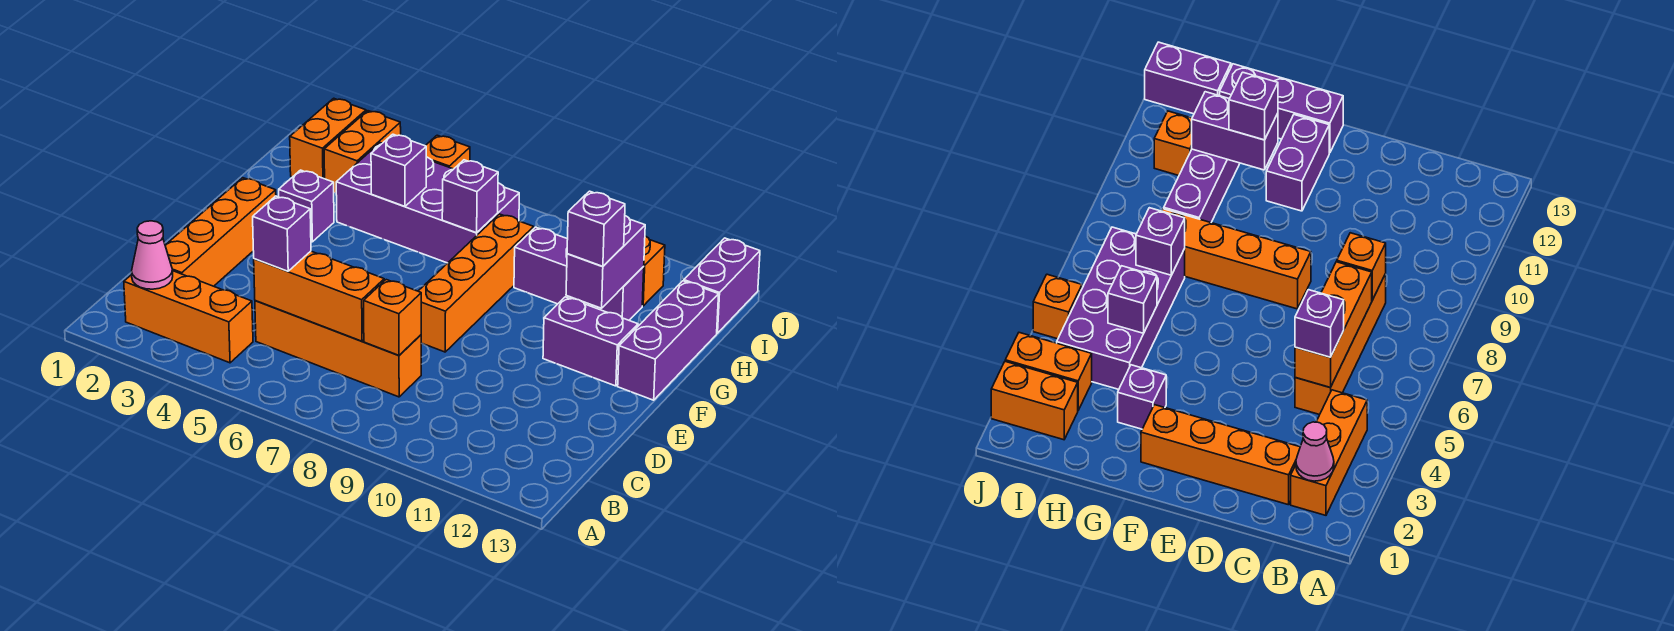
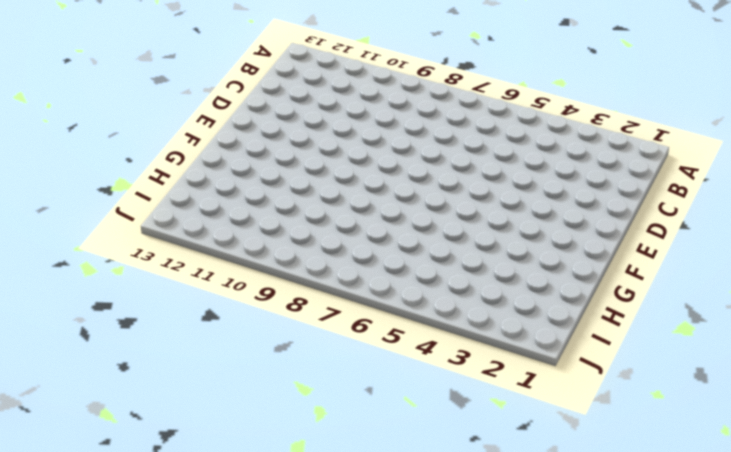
none -> orange 1x3 brick [124,271,253,363]
none -> orange 1x4 brick [165,178,276,286]
none -> orange 1x4 brick [255,301,422,397]

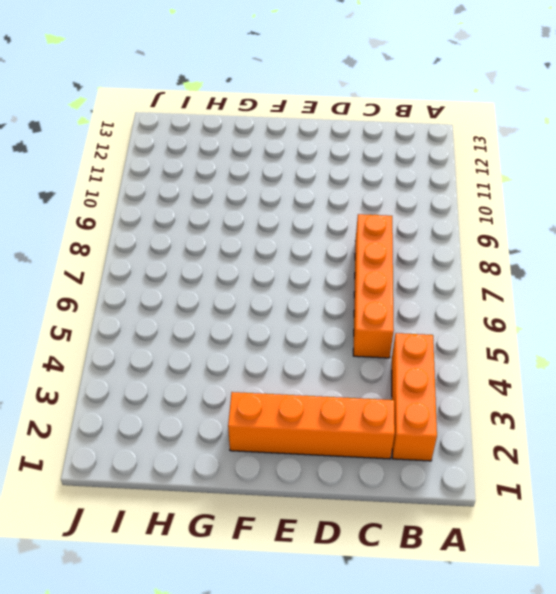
none -> orange 1x4 brick [418,214,534,352]
none -> purple 1x2 brick [543,297,638,386]
none -> purple 1x3 brick [618,281,719,400]

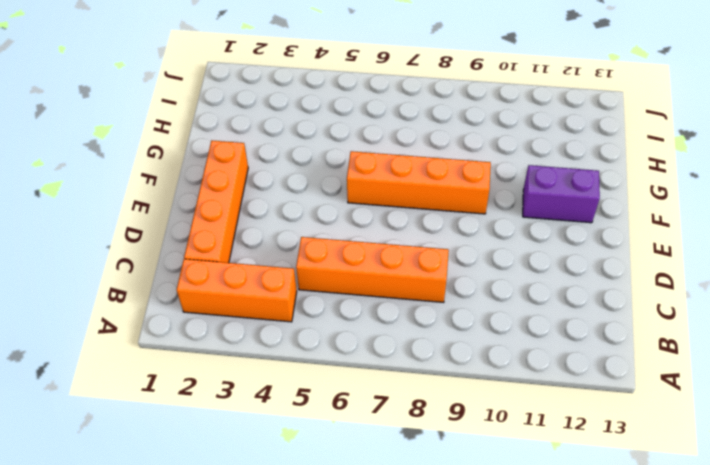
orange 1x4 brick [347,151,491,214] -> orange 1x4 brick turned to [418,214,534,352]
none -> purple 1x3 brick [618,281,719,400]
none -> purple 1x1 brick [279,170,334,242]
none -> purple 2x4 brick [336,143,519,263]

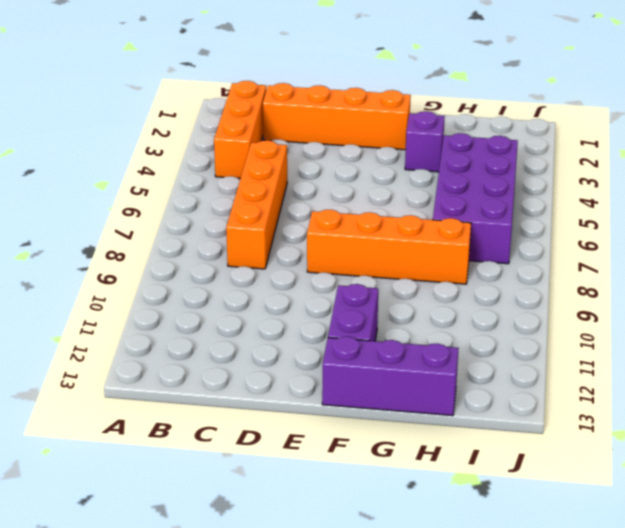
none -> purple 1x3 brick [514,227,644,320]
none -> orange 1x2 brick [290,98,366,179]
none -> orange 1x2 brick [324,111,401,193]

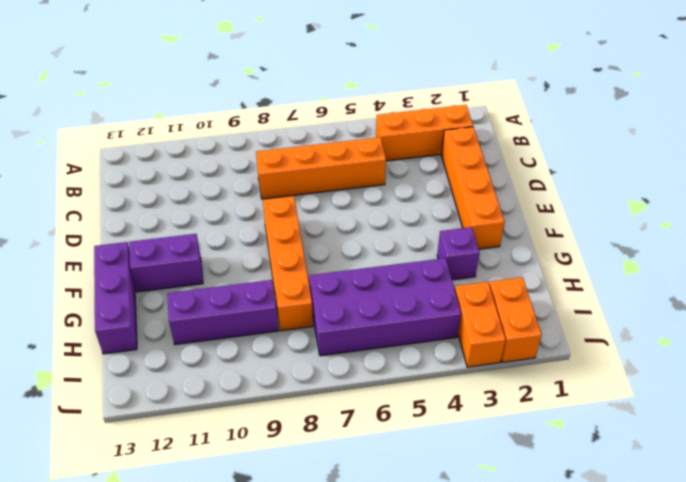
none -> orange 1x1 brick [642,236,665,306]
none -> purple 1x2 brick [684,238,760,333]
none -> orange 1x1 brick [426,135,470,169]

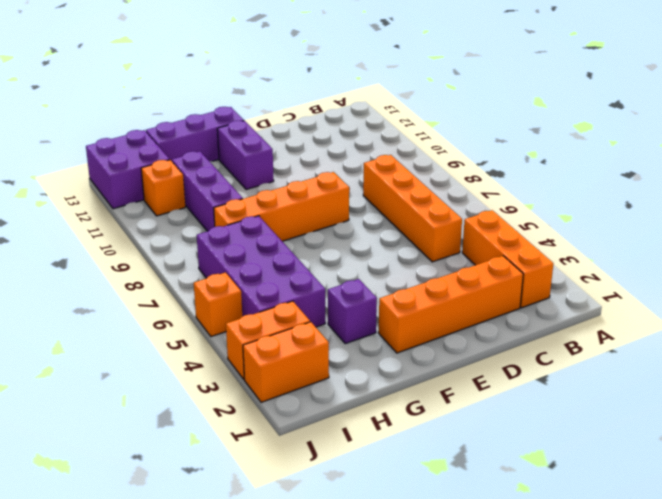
purple 2x2 brick [86,130,170,209] -> purple 1x2 brick [684,238,760,333]
none -> pink 1x1 cone [132,221,173,289]
none -> orange 1x3 brick [254,251,384,341]
none -> orange 1x1 brick [364,280,421,355]

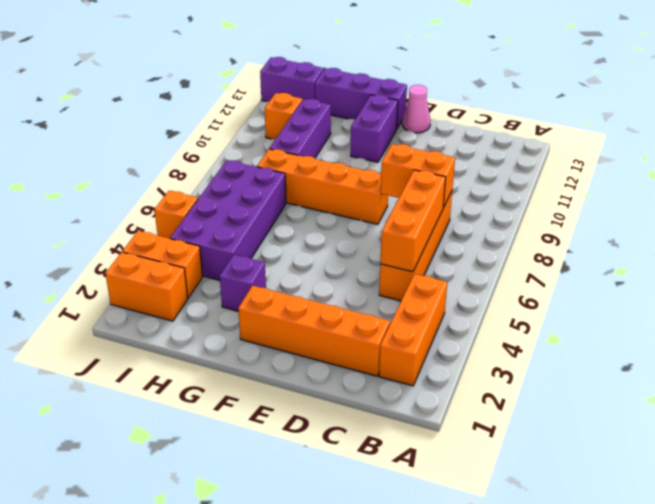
orange 1x2 brick [381,144,455,208] -> orange 1x1 brick [364,280,421,355]
pink 1x1 cone [402,85,431,133] -> pink 1x1 cone moved to [132,221,173,289]
none -> purple 1x2 brick [566,216,645,308]
none -> purple 1x1 brick [371,134,426,207]
none -> purple 1x1 brick [442,160,498,233]

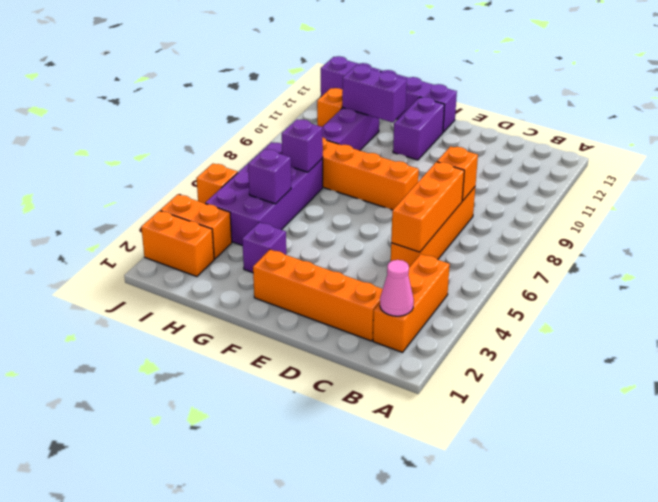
none -> purple 1x1 brick [253,196,311,271]
none -> purple 1x1 brick [567,191,625,266]

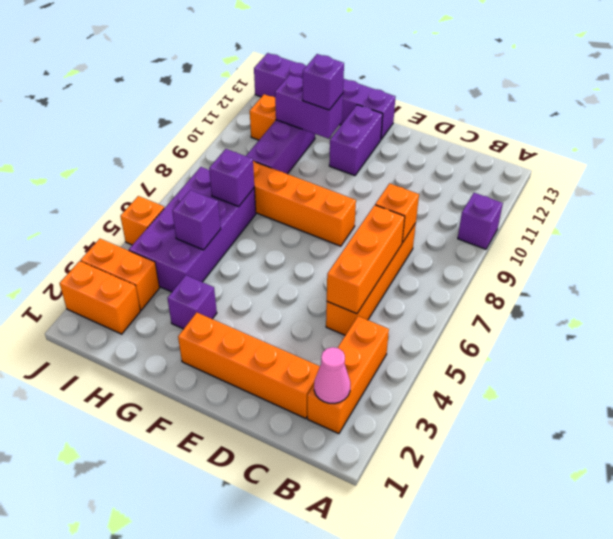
purple 1x1 brick [458,193,503,249] -> purple 1x1 brick moved to [253,196,311,271]

